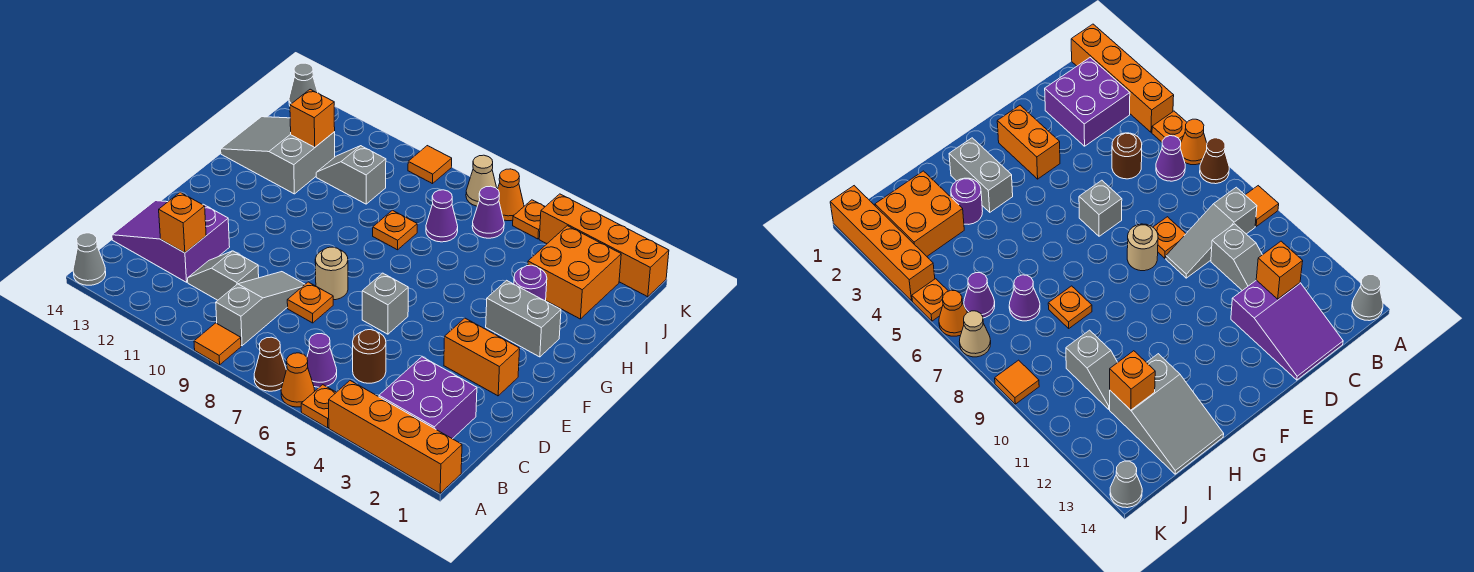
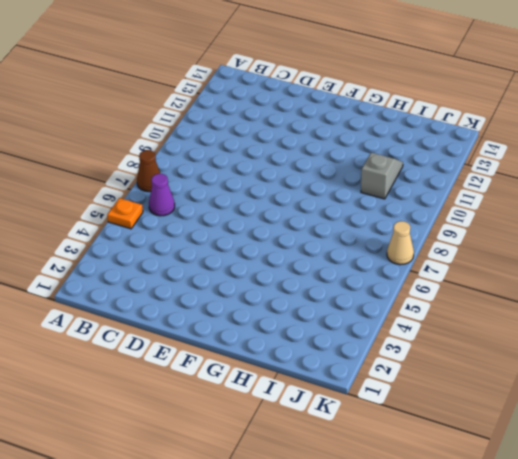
none -> orange 1x4 brick [329,381,462,493]
none -> orange 1x1 cone [281,353,315,407]
none -> orange 1x1 tile [194,323,241,365]
none -> grey 1x1 cone [73,233,106,285]

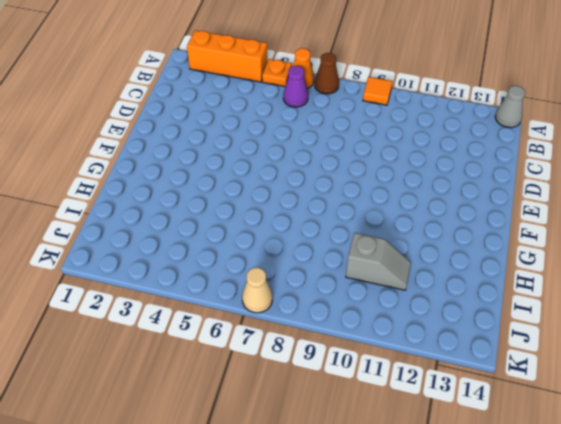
orange 1x3 brick [187,30,268,82] -> orange 1x4 brick [329,381,462,493]
none -> purple 2x2 brick [379,357,477,439]
none -> grey 1x3 slope [216,272,305,346]
none -> brown 1x1 round brick [353,330,386,383]
none -> grey 1x2 slope [188,251,259,300]

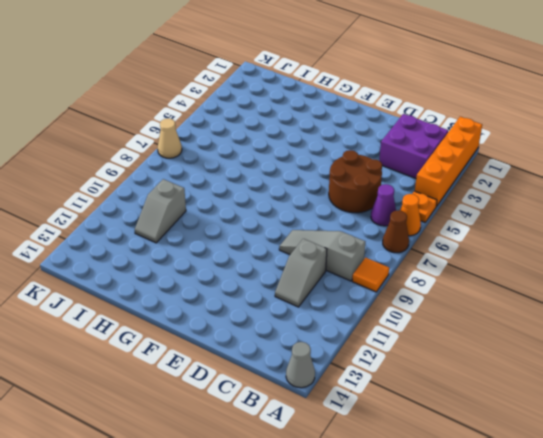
brown 2x2 round brick [329,150,382,213] -> brown 1x1 round brick [353,330,386,383]
none -> purple 2x3 slope [112,201,230,282]
none -> orange 1x1 plate [287,282,333,323]
none -> orange 1x2 brick [444,318,520,396]
none -> grey 1x1 brick [362,273,408,334]

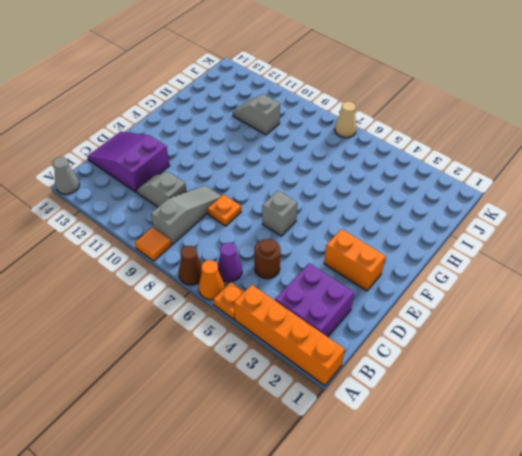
none -> tan 1x1 round brick [315,247,348,300]
none -> grey 1x2 brick [486,280,561,357]
none -> purple 1x1 round brick [514,265,547,301]
none -> orange 1x1 plate [373,210,417,250]

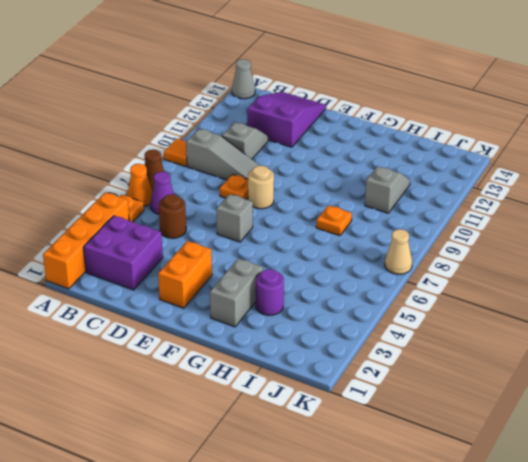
none -> grey 2x3 slope [221,117,335,194]
none -> orange 2x2 brick [528,226,621,319]
none -> purple 1x1 cone [426,190,458,242]
none -> purple 1x1 cone [472,186,504,238]

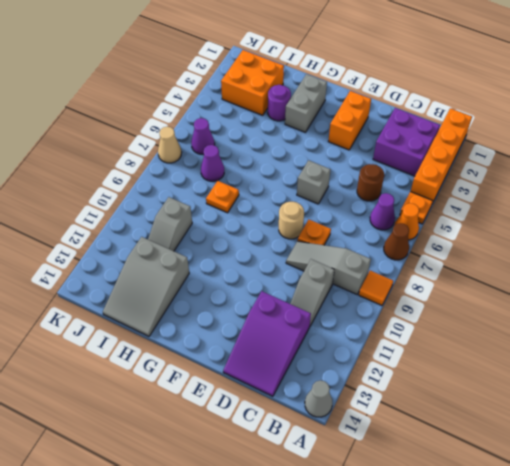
none -> orange 1x4 brick [539,194,669,297]
none -> orange 1x1 plate [513,200,545,239]
none -> orange 1x1 cone [497,169,524,221]
none -> orange 1x1 tile [408,146,452,184]

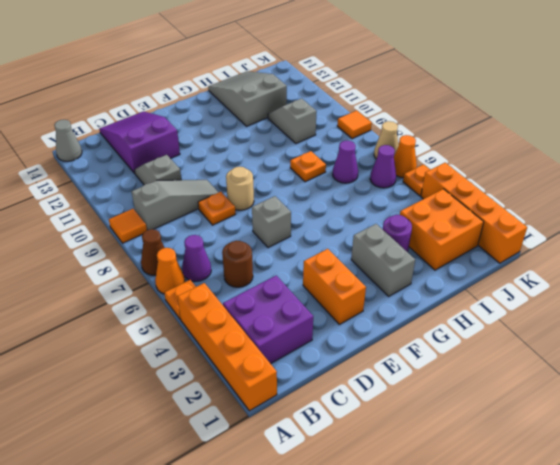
none -> grey 1x1 cone [289,63,318,105]
none -> orange 1x1 brick [159,192,206,253]
none -> orange 1x1 brick [290,89,335,147]

